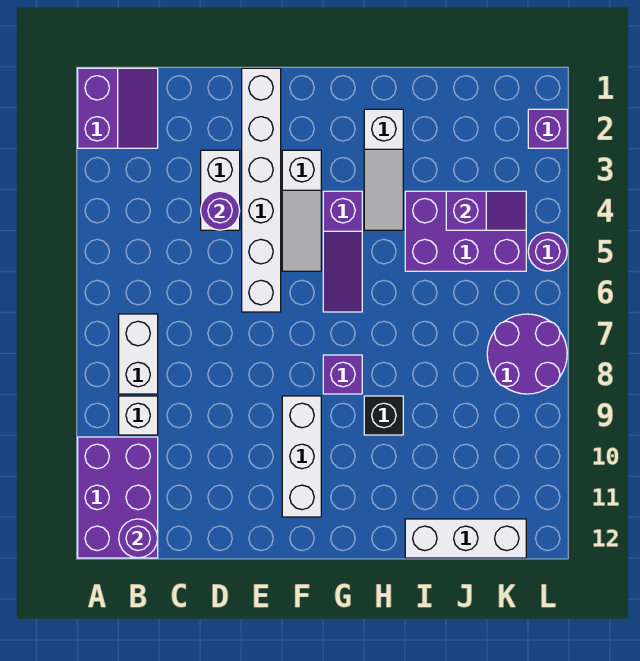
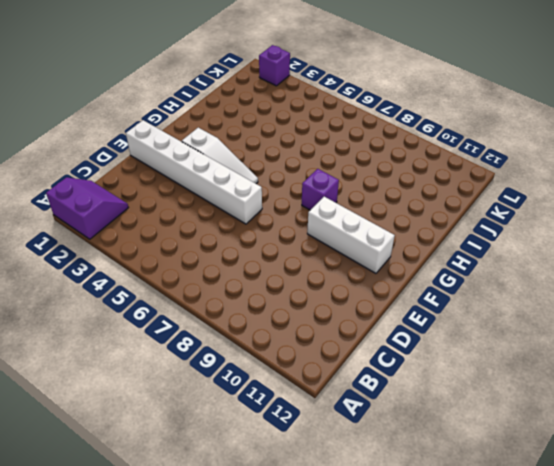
none -> purple 2x3 brick [78,437,158,558]
none -> white 1x2 brick [119,314,158,394]
none -> white 1x1 brick [119,396,158,435]

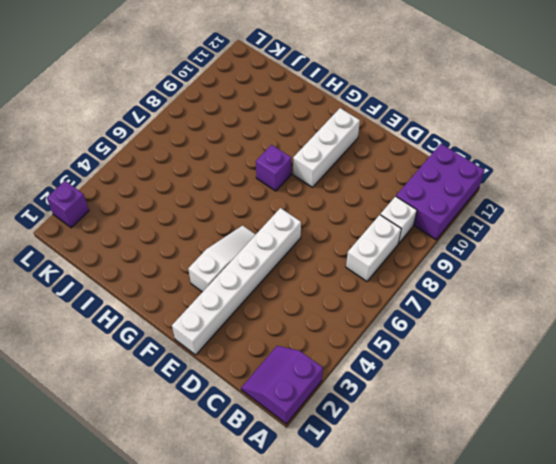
none -> white 1x2 brick [201,150,240,230]
none -> purple 1x3 slope [323,191,362,312]
none -> white 1x3 slope [364,109,403,230]

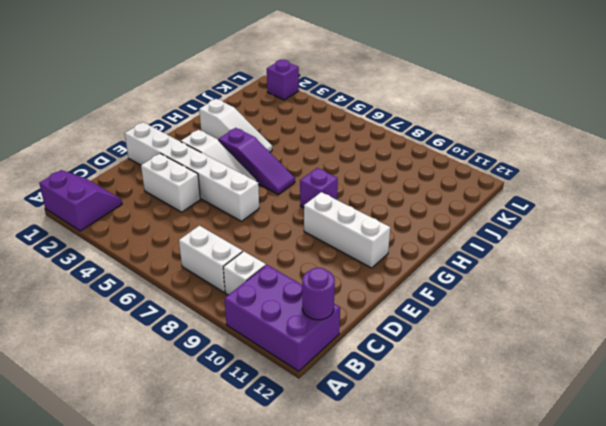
none -> black 1x1 brick [364,396,403,435]
none -> purple 2x3 brick [405,191,526,271]
none -> white 1x3 brick [405,519,526,558]

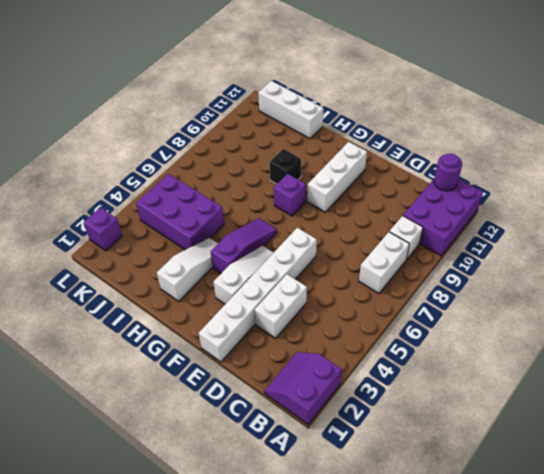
none -> purple 2x2 round brick [487,314,567,394]
none -> purple 1x1 round brick [528,232,567,271]
none -> purple 1x1 round brick [201,191,240,230]

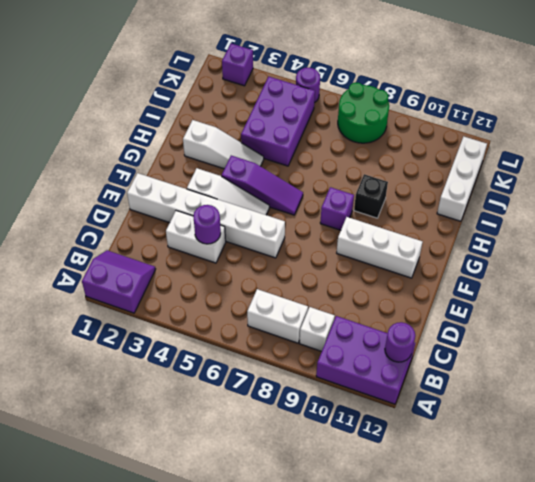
green 2x2 round brick [338,82,389,143] -> purple 2x2 round brick [487,314,567,394]
none -> purple 1x2 slope [446,191,526,230]

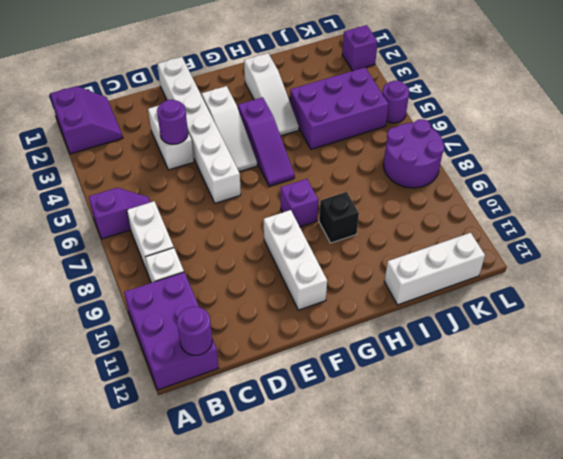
purple 1x2 slope [89,188,150,239] -> purple 1x2 slope moved to [446,191,526,230]

